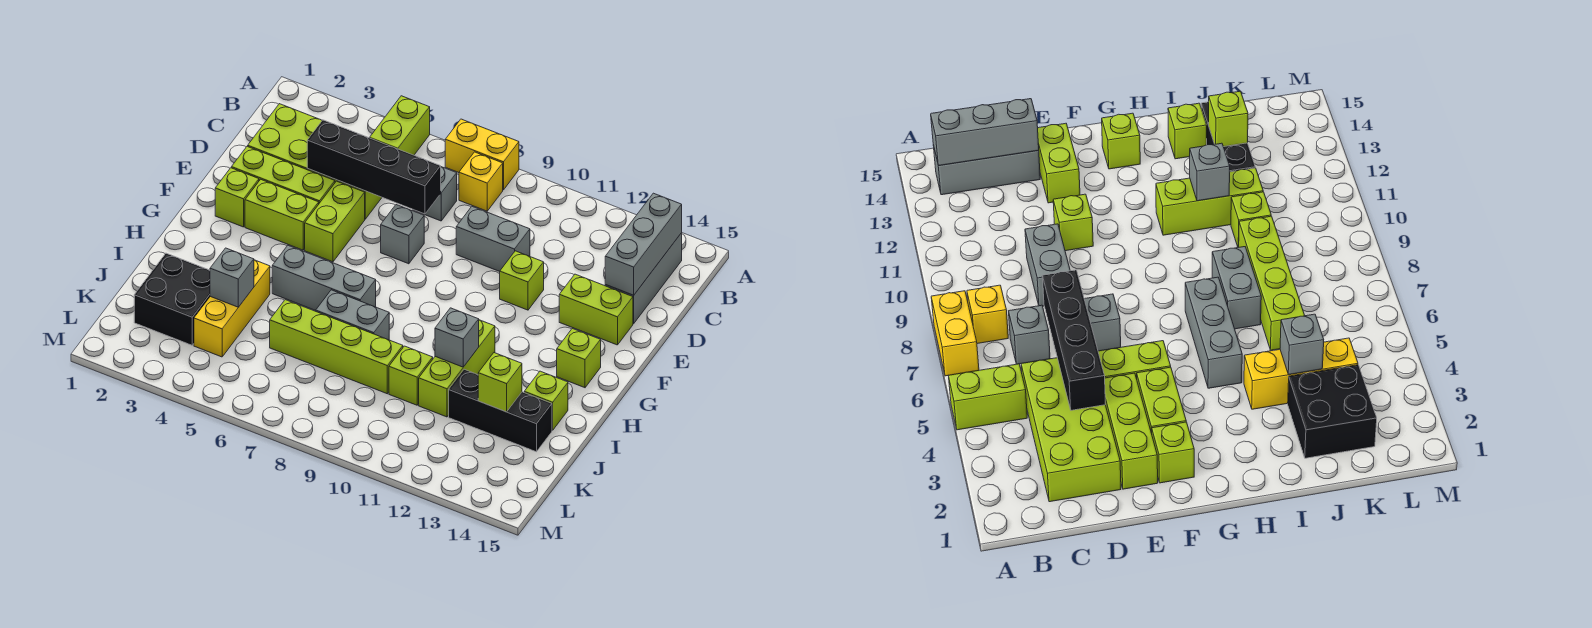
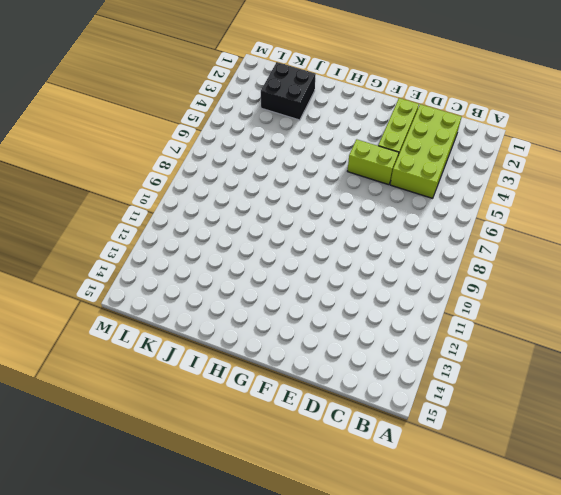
none -> lime 1x2 brick [370,96,430,155]
none -> yellow 1x2 brick [445,119,519,190]
none -> yellow 1x1 brick [459,152,503,211]

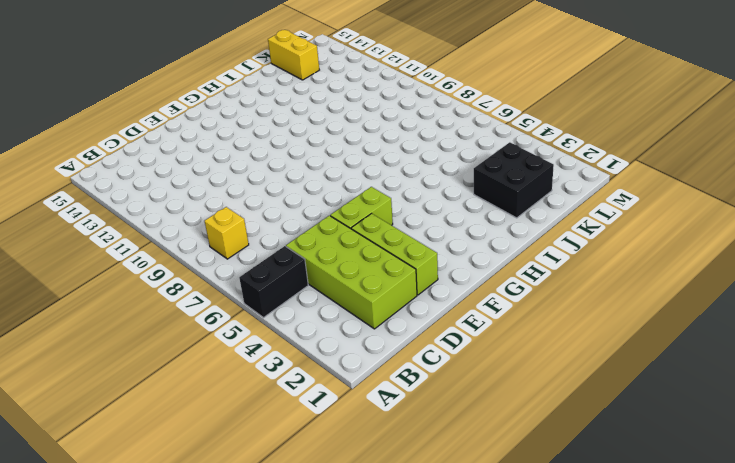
black 1x2 brick [239,246,308,318] -> lime 1x2 brick [370,96,430,155]
yellow 1x2 brick [268,30,319,80] -> yellow 1x2 brick moved to [445,119,519,190]
none -> grey 1x3 brick [605,233,682,324]
none -> grey 1x1 brick [414,167,457,221]
none -> grey 1x2 brick [456,207,530,272]

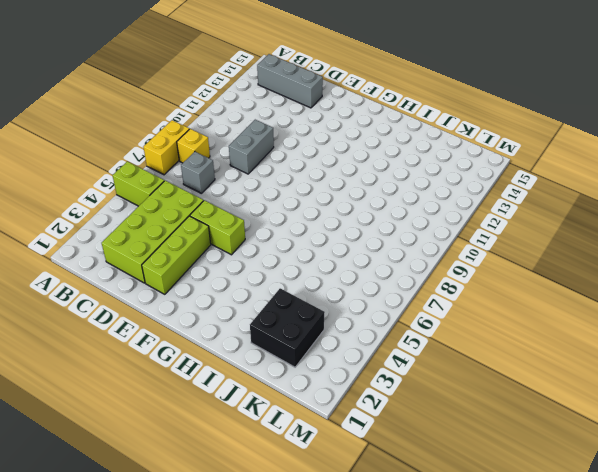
none -> grey 1x1 brick [381,205,424,264]
none -> lime 1x1 brick [500,251,544,310]
none -> lime 1x2 brick [559,274,633,345]

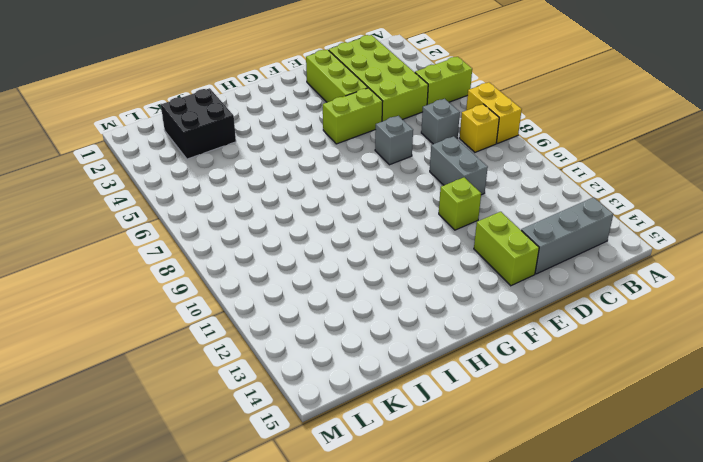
none -> lime 1x1 brick [215,168,259,227]
none -> lime 1x2 brick [245,179,319,250]
none -> lime 1x1 brick [557,328,601,388]

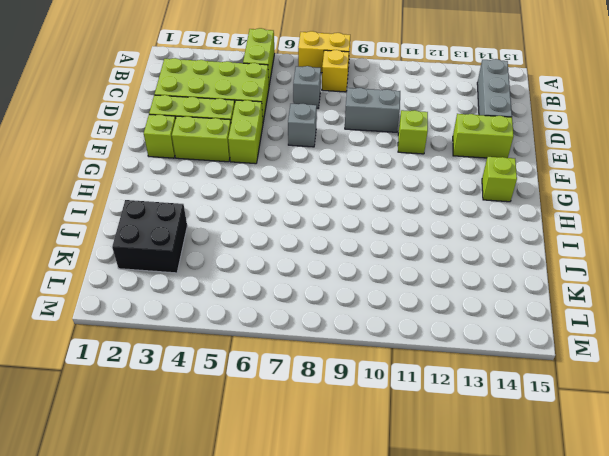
none -> grey 1x3 brick [272,246,376,311]
none -> lime 1x3 brick [419,320,495,417]
none -> yellow 1x3 brick [194,260,270,357]

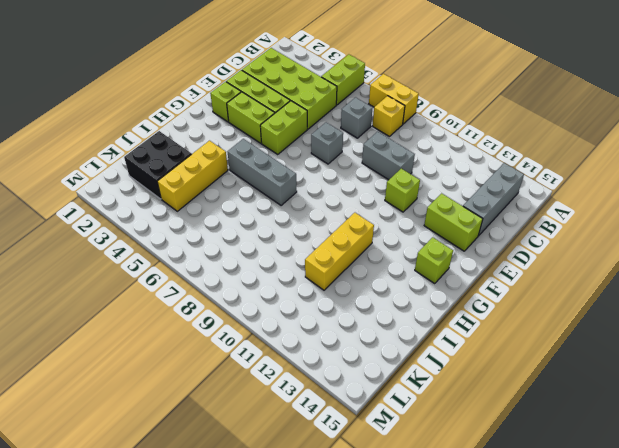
yellow 1x3 brick [305,213,374,290] -> lime 1x3 brick [419,320,495,417]
none -> grey 1x2 brick [316,290,389,340]
none -> lime 1x1 brick [524,371,568,430]
none -> lime 1x4 brick [270,300,403,394]

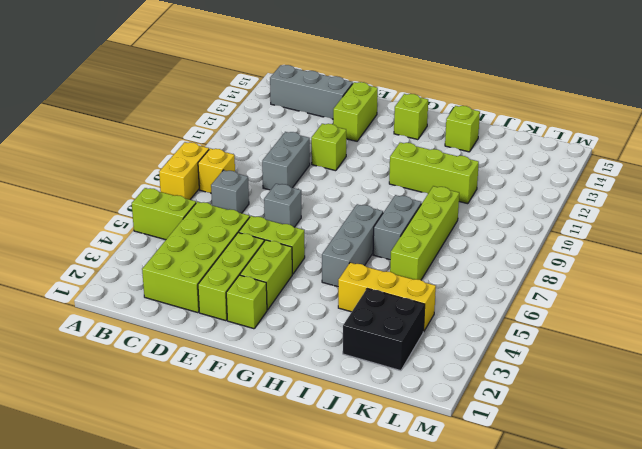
none -> lime 1x1 brick [389,346,433,405]
none -> black 1x3 brick [449,369,552,452]
none -> grey 1x3 brick [605,193,682,295]

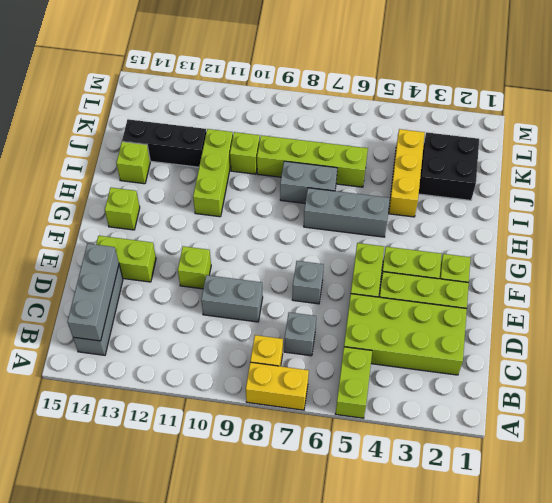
none -> black 1x4 brick [307,120,441,214]
none -> grey 1x1 brick [435,308,479,367]
none -> grey 1x1 brick [210,248,254,307]

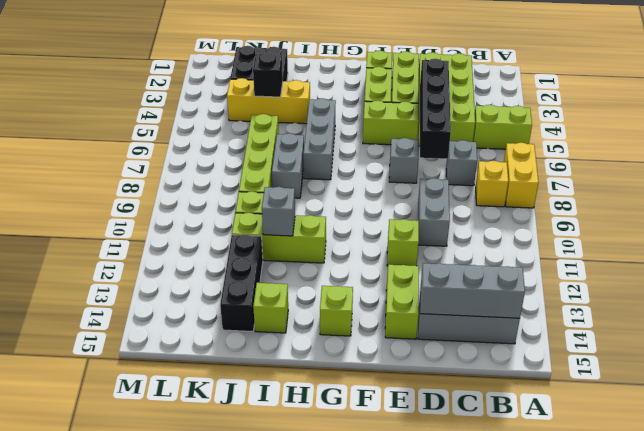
black 1x1 brick [253,53,283,97] -> grey 1x1 brick [210,248,254,307]
none -> lime 1x1 brick [478,353,522,412]

